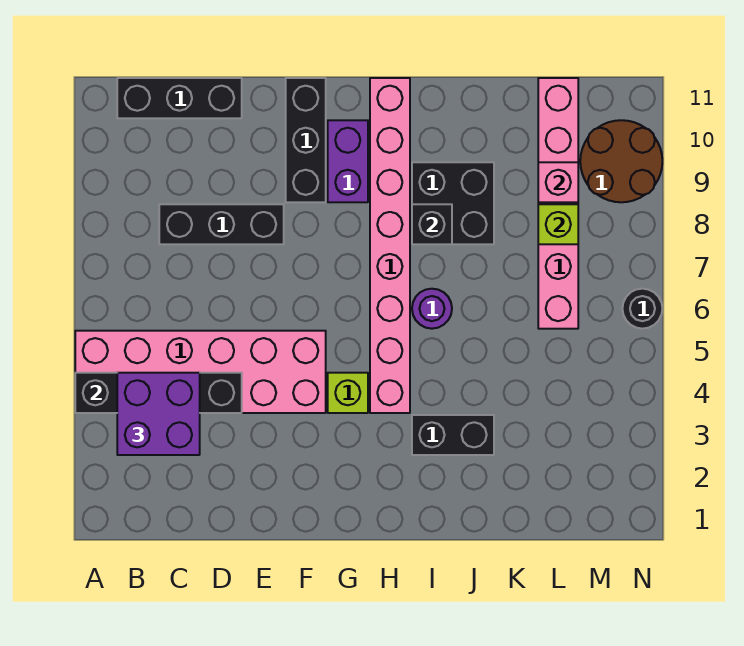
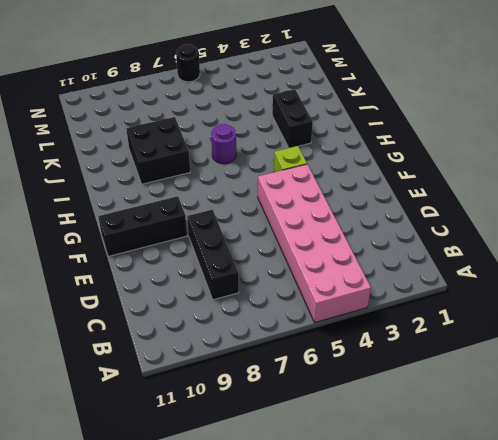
none -> black 1x3 brick [117,78,242,118]
none -> purple 1x2 brick [328,120,368,202]
none -> pink 1x8 brick [370,78,410,413]

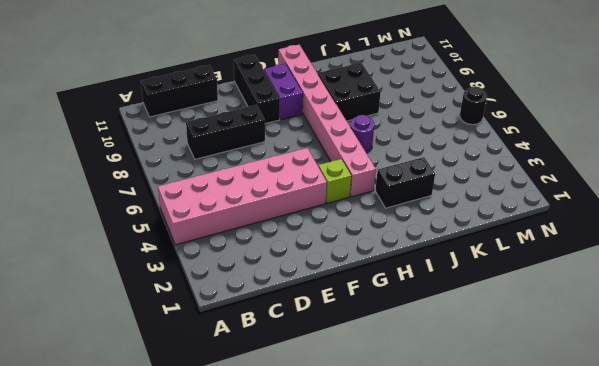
none -> pink 1x6 brick [538,78,578,329]
none -> brown 2x2 round brick [580,120,662,202]
none -> black 1x4 brick [75,373,242,413]

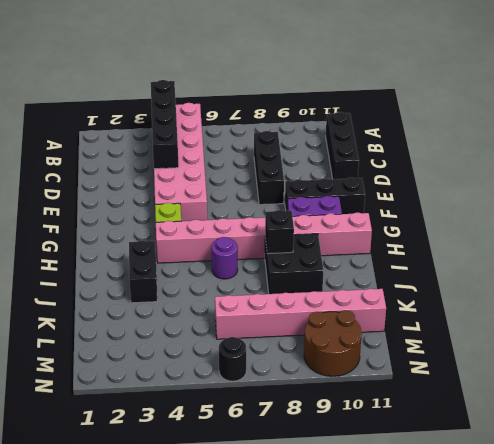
none -> lime 1x1 brick [538,204,578,244]
none -> pink 1x1 brick [538,162,578,202]
none -> purple 2x2 brick [117,373,200,455]

